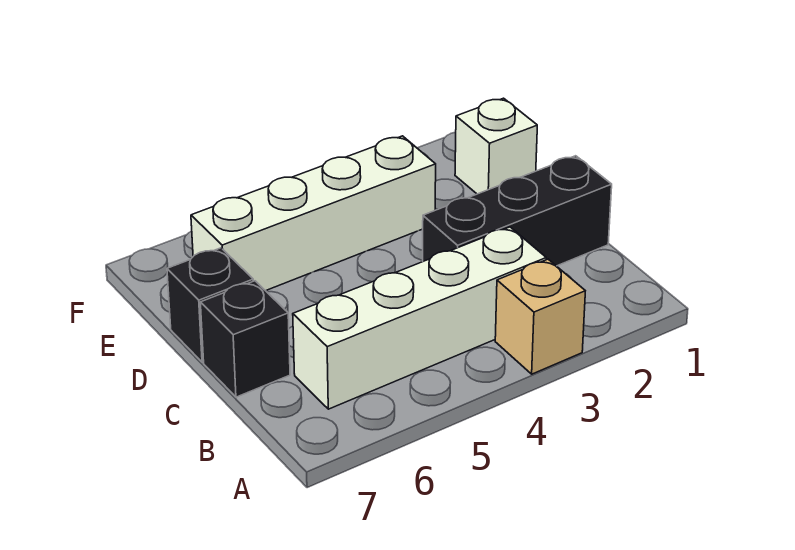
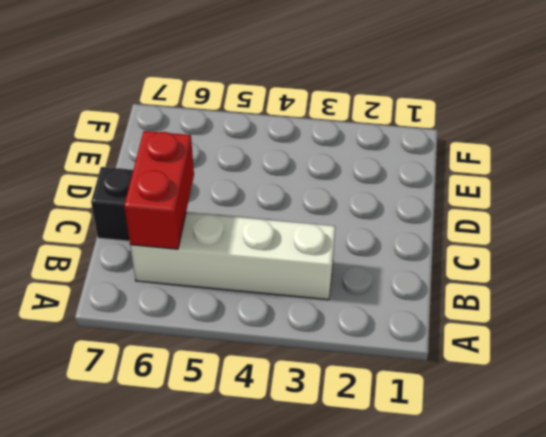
red 1x2 brick [124,131,194,249] -> none
none -> tan 1x1 brick [495,259,585,374]
none -> black 1x3 brick [422,156,612,266]

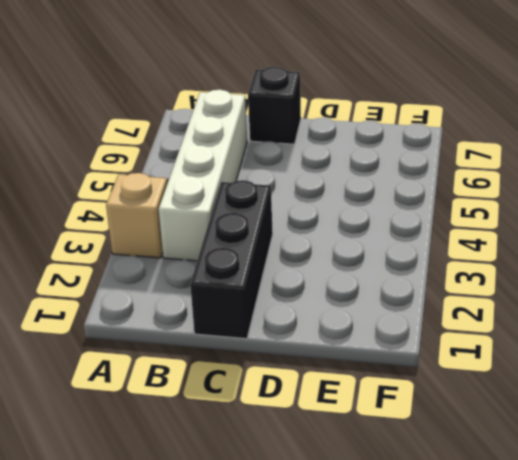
none -> black 1x1 brick [167,248,253,362]
none -> white 1x1 brick [455,98,537,194]

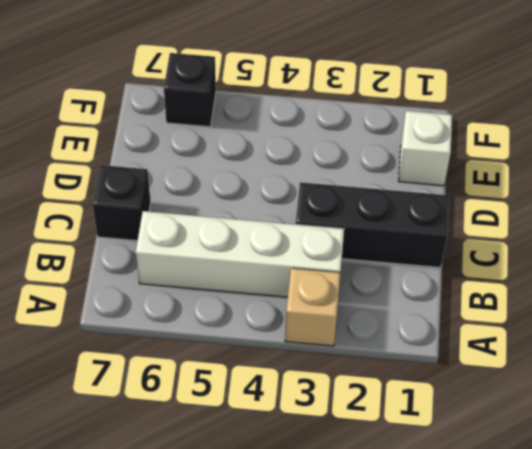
black 1x1 brick [164,53,216,127] -> black 1x1 brick moved to [167,248,253,362]
none -> white 1x4 brick [191,136,436,291]

